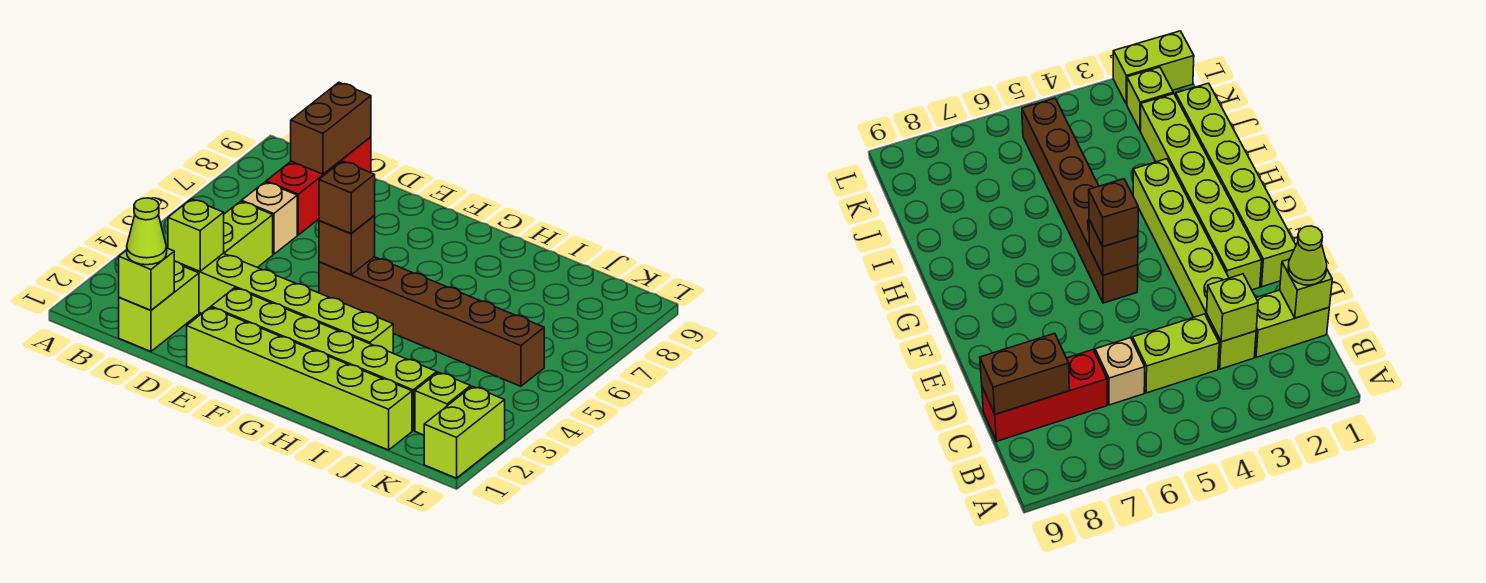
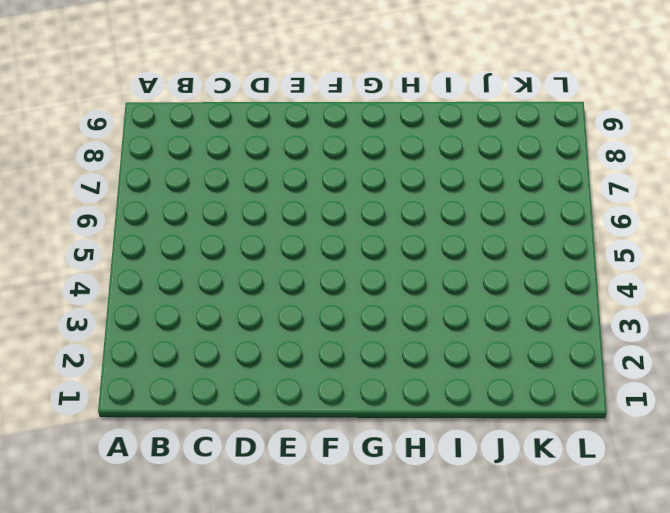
none -> lime 1x2 brick [119,262,199,351]
none -> lime 1x6 brick [174,253,393,353]
none -> lime 1x2 brick [224,201,273,268]

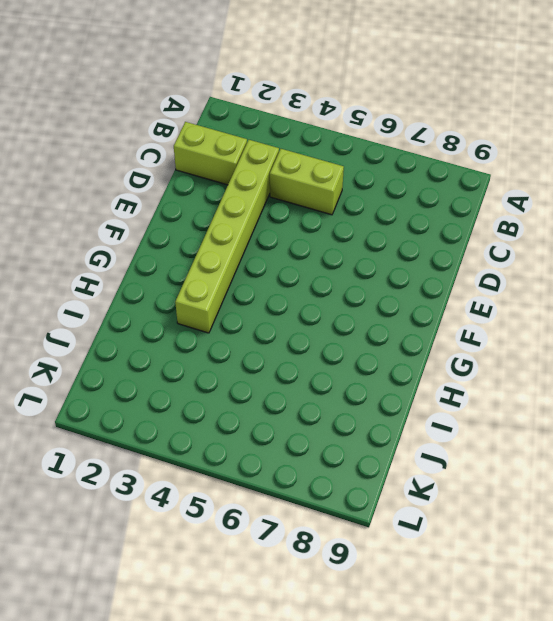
none -> tan 1x1 brick [242,182,297,254]
none -> red 1x3 brick [266,137,371,235]
none -> lime 1x6 brick [187,307,412,450]

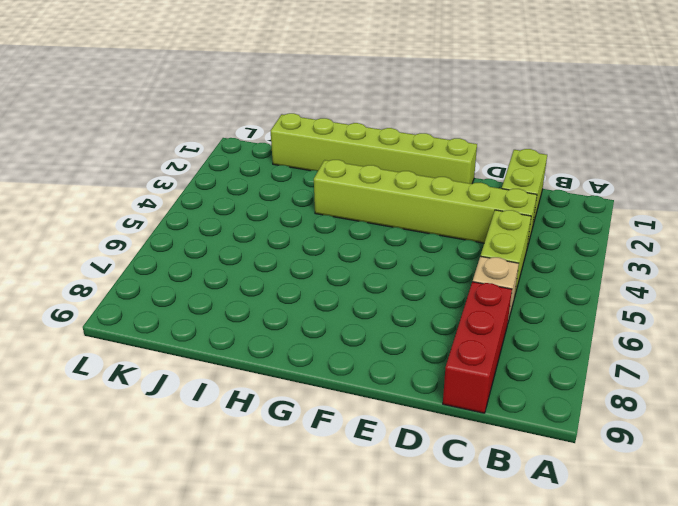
none -> lime 1x6 brick [211,288,437,430]
none -> brown 1x6 brick [319,257,544,386]
none -> lime 1x1 brick [415,372,471,435]

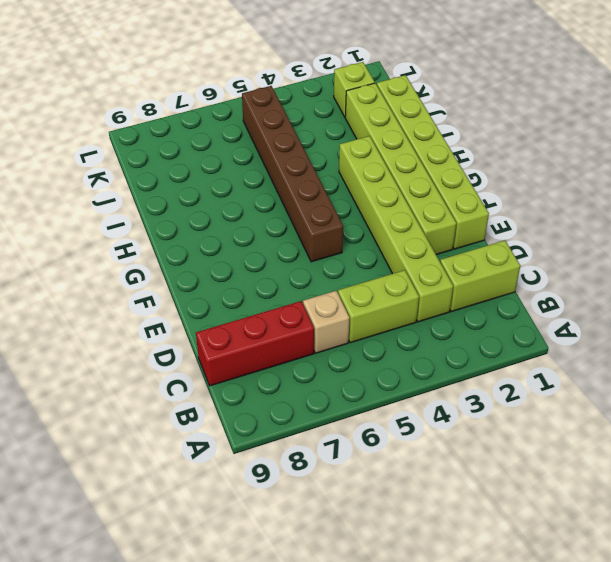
none -> lime 1x2 brick [424,386,505,478]
none -> lime 1x1 brick [119,248,174,310]
none -> lime 1x1 brick [168,199,224,271]

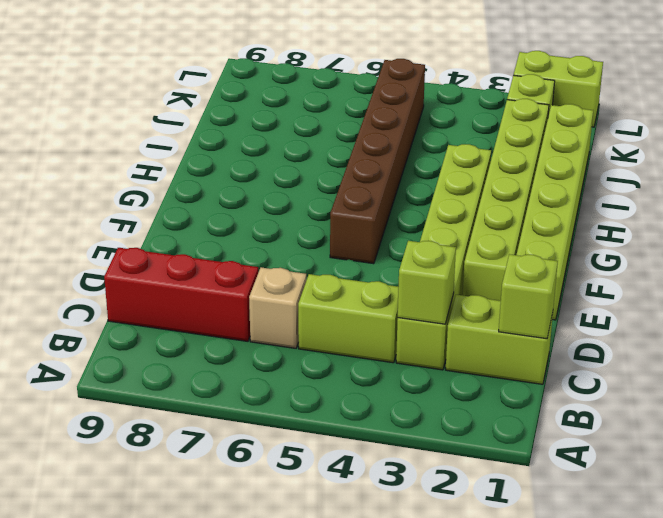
none -> brown 1x2 brick [291,82,371,174]
none -> brown 1x1 brick [319,216,375,275]
none -> lime 1x1 cone [127,198,167,265]

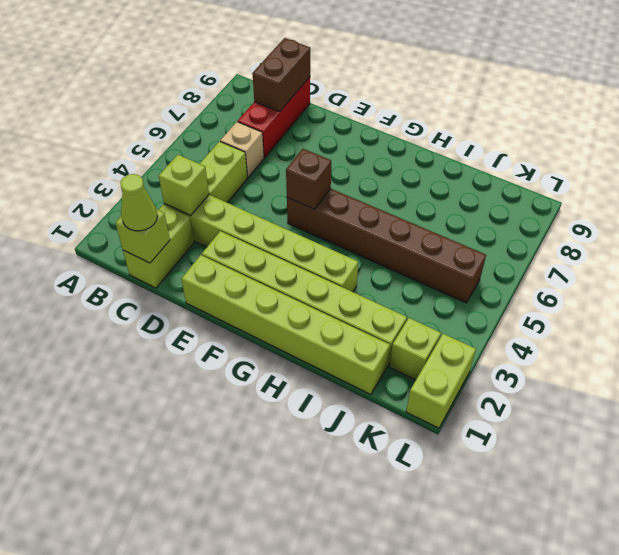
none -> brown 1x1 brick [319,161,375,233]

